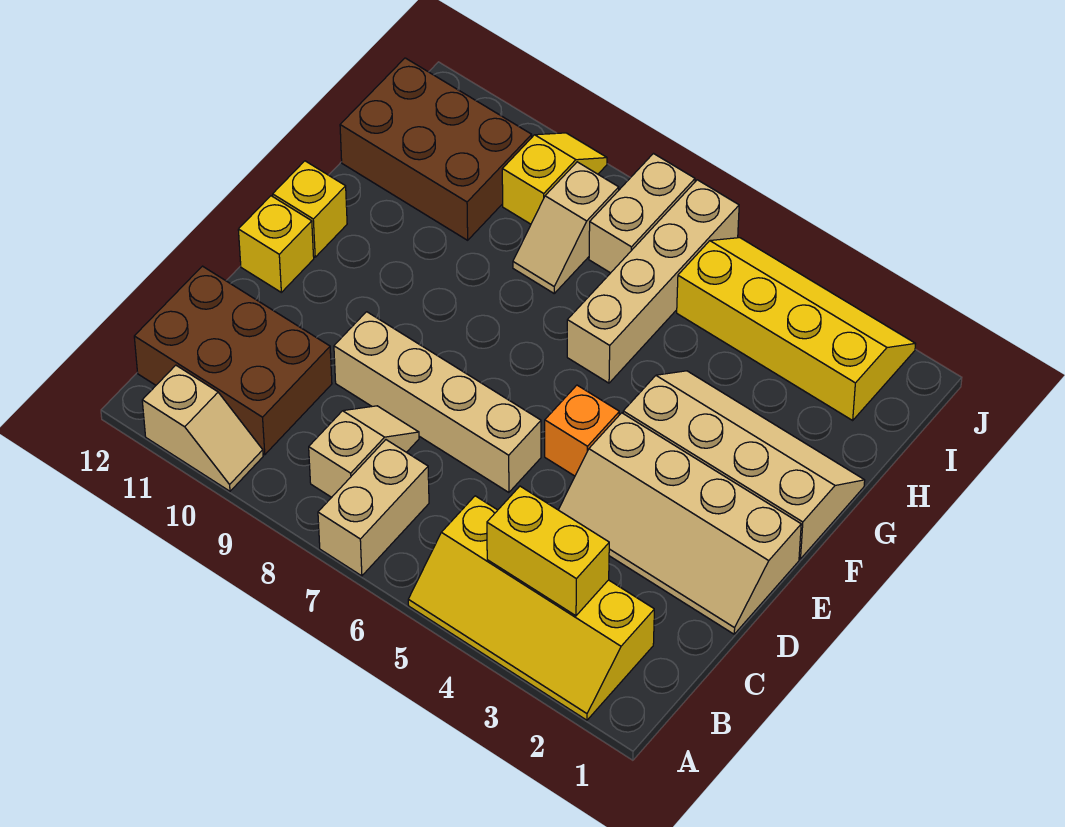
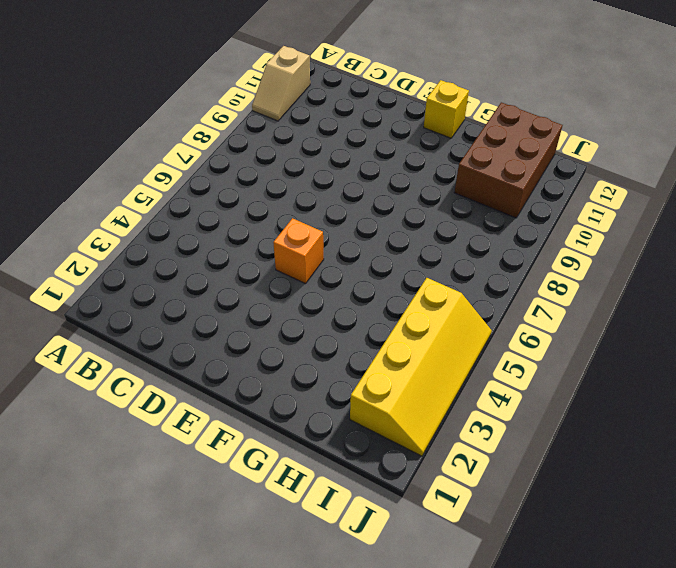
none -> yellow 2x4 slope [408,496,654,720]
none -> tan 1x2 brick [318,440,429,576]
none -> tan 1x2 slope [309,406,419,497]

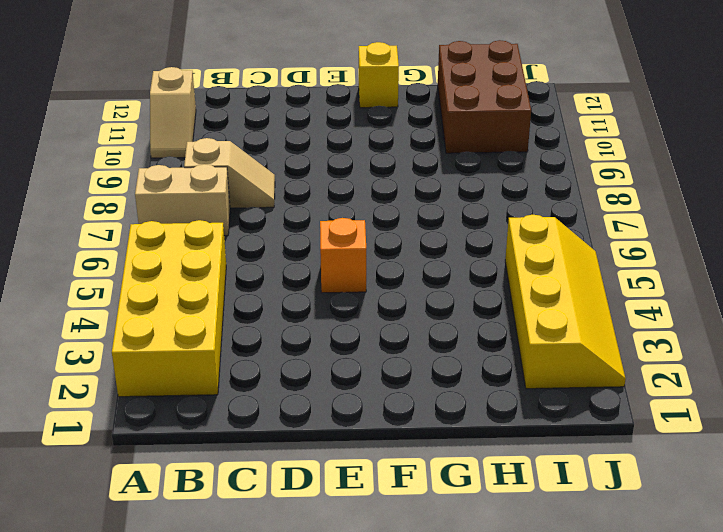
yellow 2x4 brick [112,220,226,397] -> yellow 2x4 slope [408,496,654,720]
none -> brown 2x3 brick [134,266,332,455]
none -> tan 2x4 slope [559,413,801,634]
none -> tan 1x4 brick [334,312,541,492]

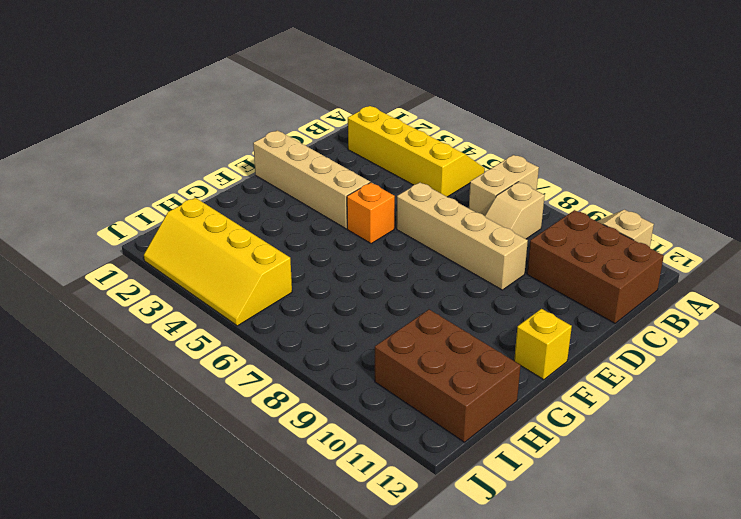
none -> yellow 1x1 brick [238,196,314,292]
none -> tan 2x4 slope [623,371,865,559]
none -> tan 1x4 brick [567,180,739,383]

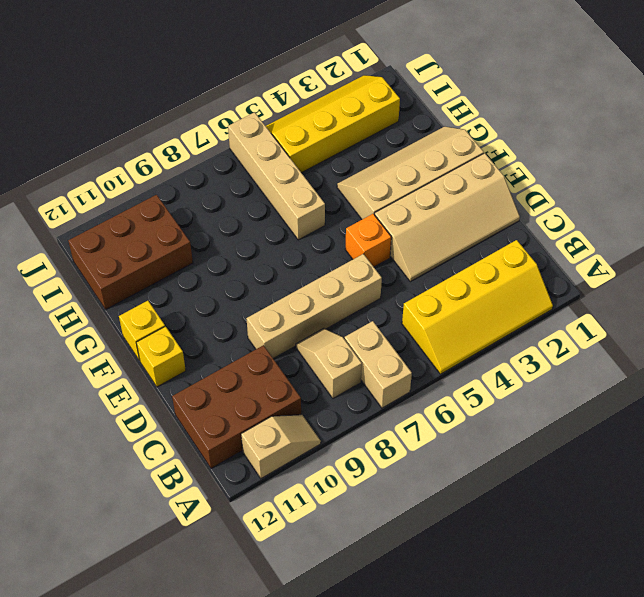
none -> tan 1x2 slope [513,162,619,293]
none -> tan 1x2 brick [589,154,695,273]
none -> yellow 1x2 slope [502,133,607,224]

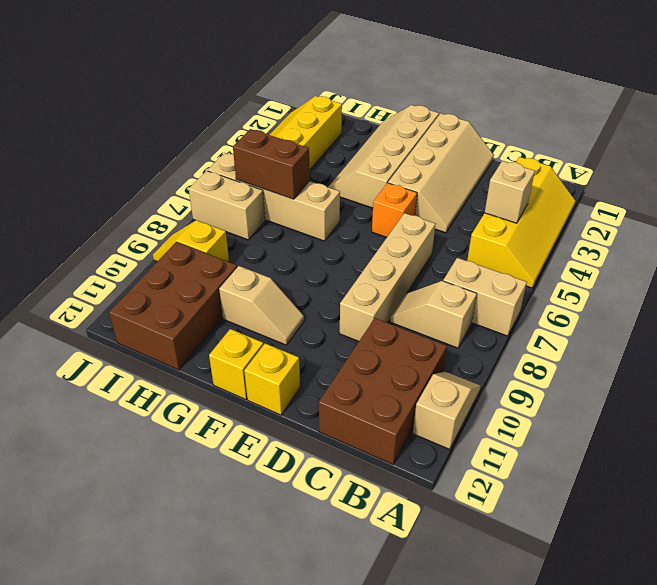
tan 1x1 brick [485,161,535,223] -> yellow 1x2 brick [487,486,609,616]
tan 1x2 slope [219,266,304,345] -> tan 1x2 slope moved to [513,162,619,293]
brown 1x2 brick [233,129,310,199] -> none

